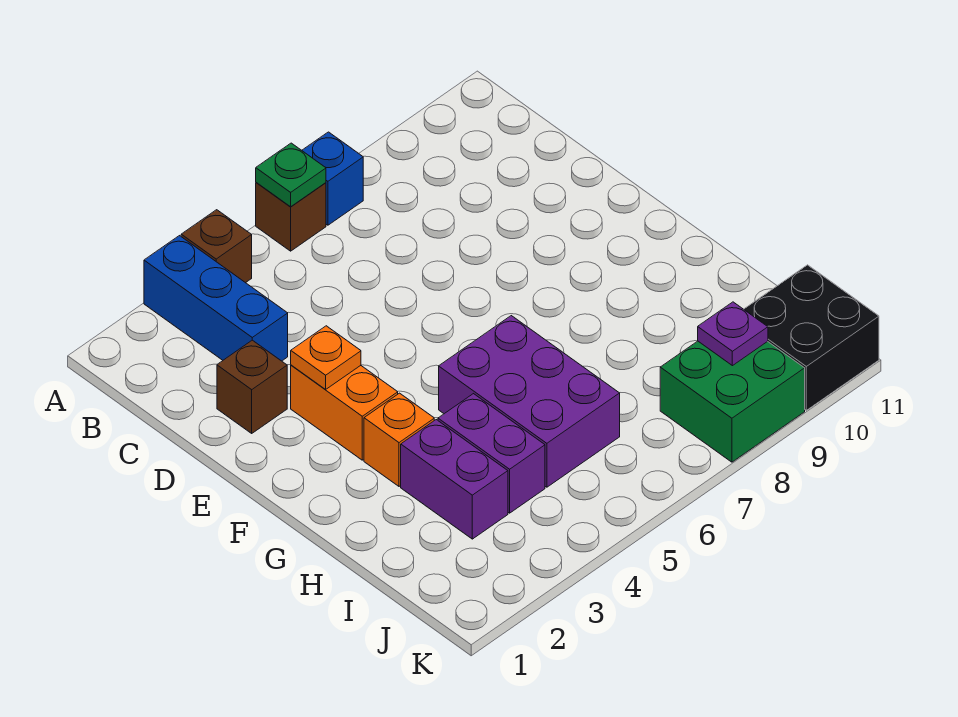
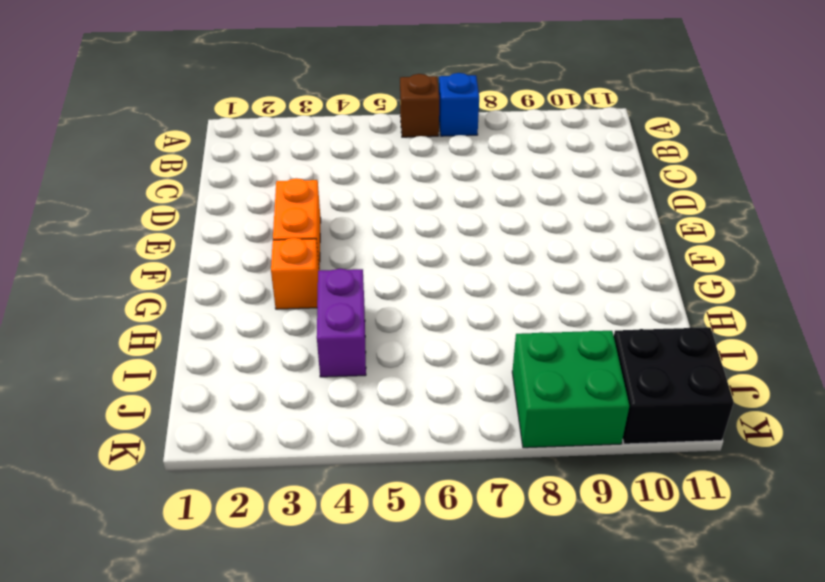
none -> blue 1x3 brick [144,236,288,361]
none -> brown 1x1 brick [181,210,252,283]
none -> brown 1x1 brick [217,340,287,433]

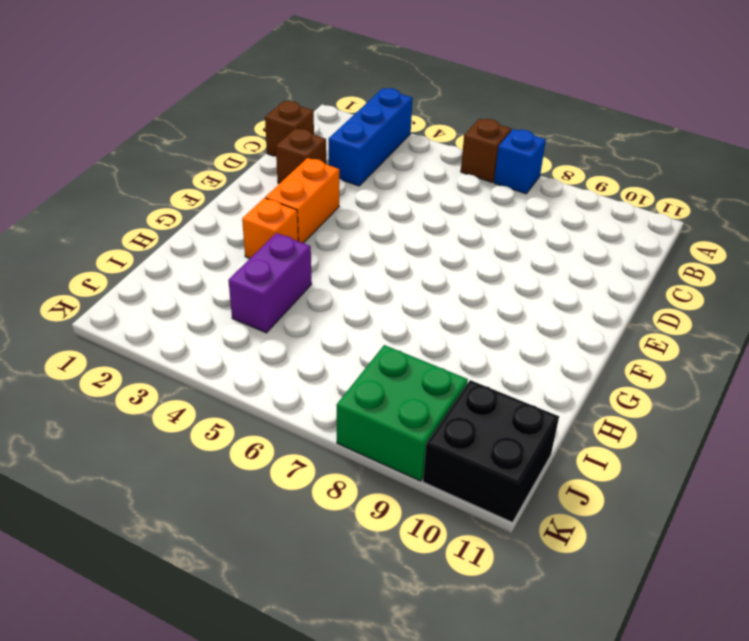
brown 1x1 brick [265,101,314,157] -> brown 1x1 brick moved to [181,210,252,283]
none -> purple 2x3 brick [439,316,620,487]
none -> purple 1x2 brick [401,420,508,539]
none -> green 1x1 plate [256,143,326,207]

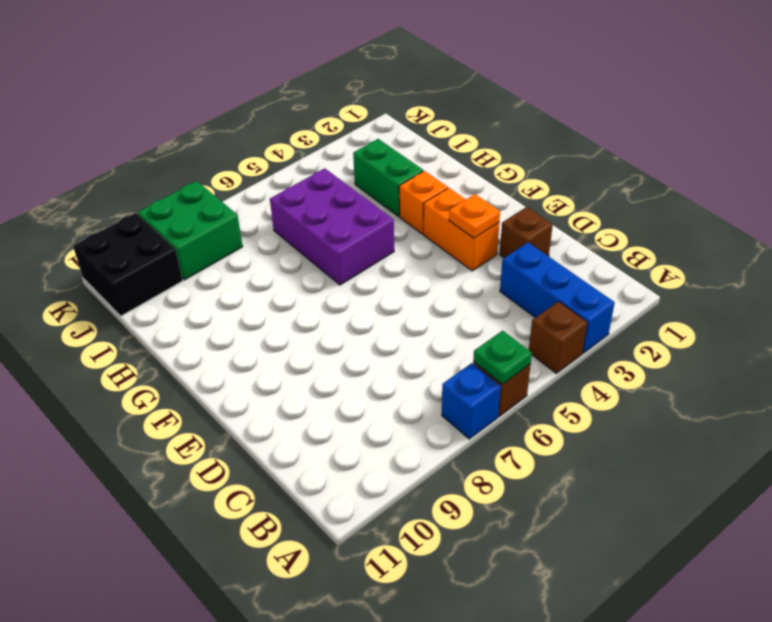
green 1x2 brick [353,139,423,216] -> purple 1x2 brick [401,420,508,539]
none -> purple 1x2 brick [438,394,545,513]
none -> purple 1x1 plate [698,302,768,366]

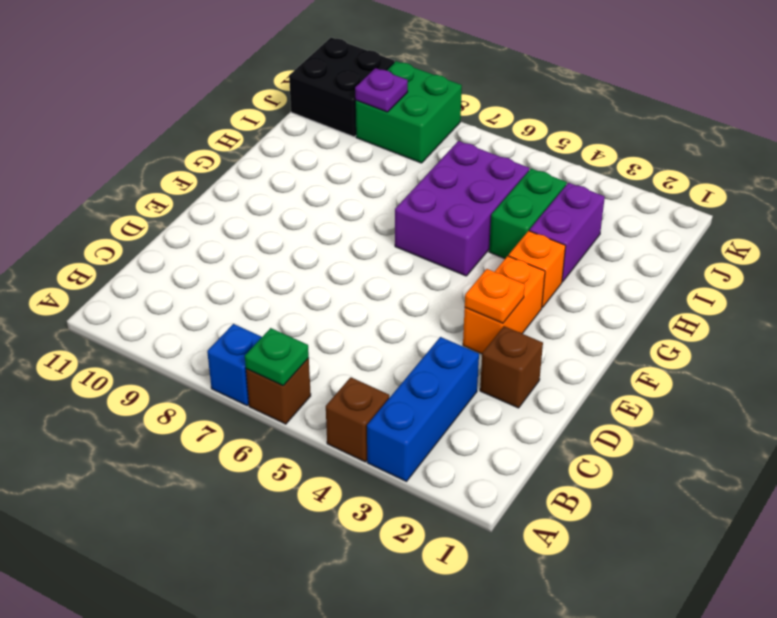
green 1x2 brick [489,169,567,258] -> purple 1x2 brick [438,394,545,513]

